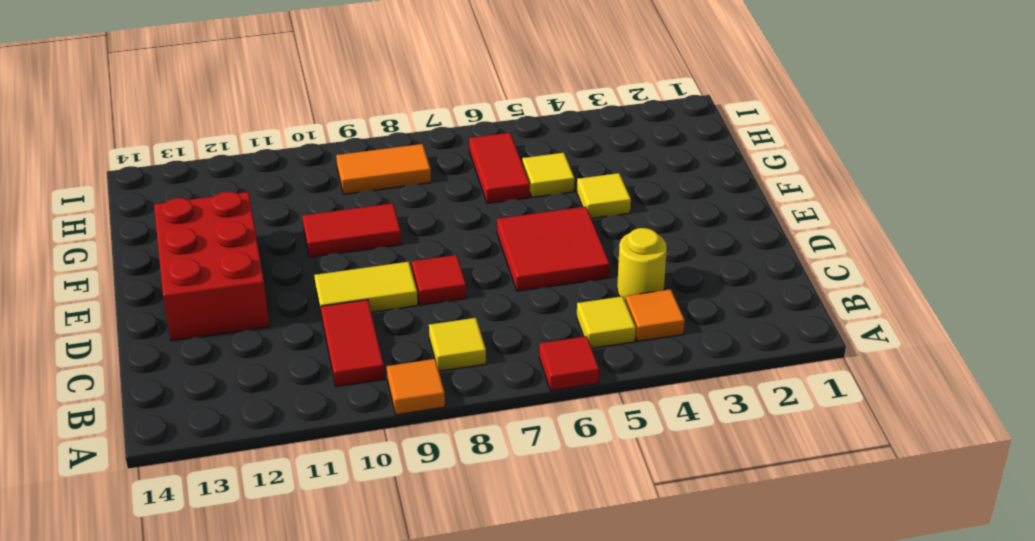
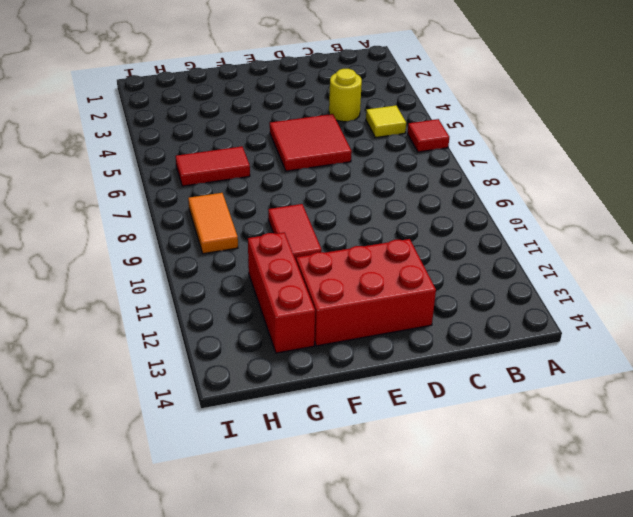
red 1x3 brick [248,232,315,353] -> none
none -> orange 1x1 tile [387,359,445,415]
none -> orange 1x1 tile [625,289,685,341]
none -> yellow 1x1 tile [429,318,486,371]

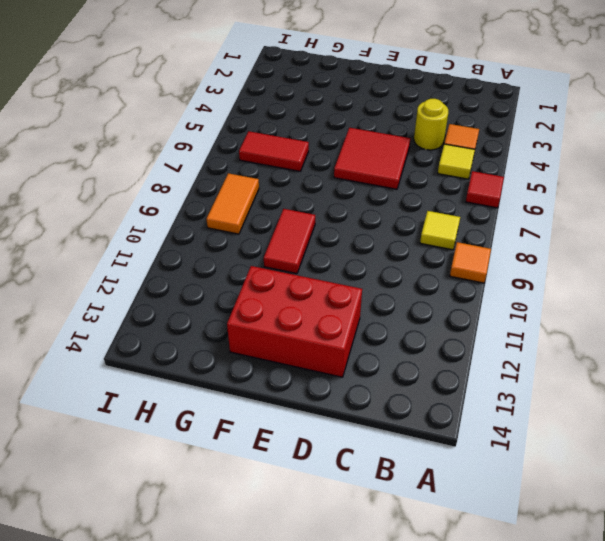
none -> red 1x2 tile [321,300,385,387]
none -> red 1x1 tile [411,255,466,305]
none -> yellow 1x2 tile [314,262,418,317]

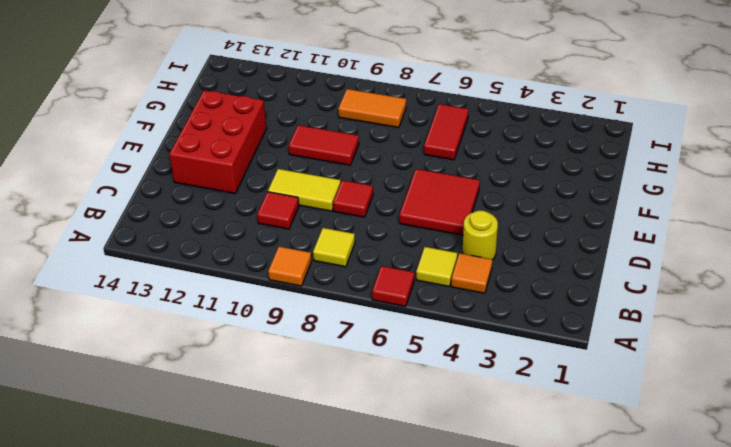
red 1x1 tile [257,192,299,229] -> red 1x2 tile [321,300,385,387]
none -> yellow 1x1 tile [577,173,631,219]
none -> yellow 1x1 tile [522,153,575,197]

